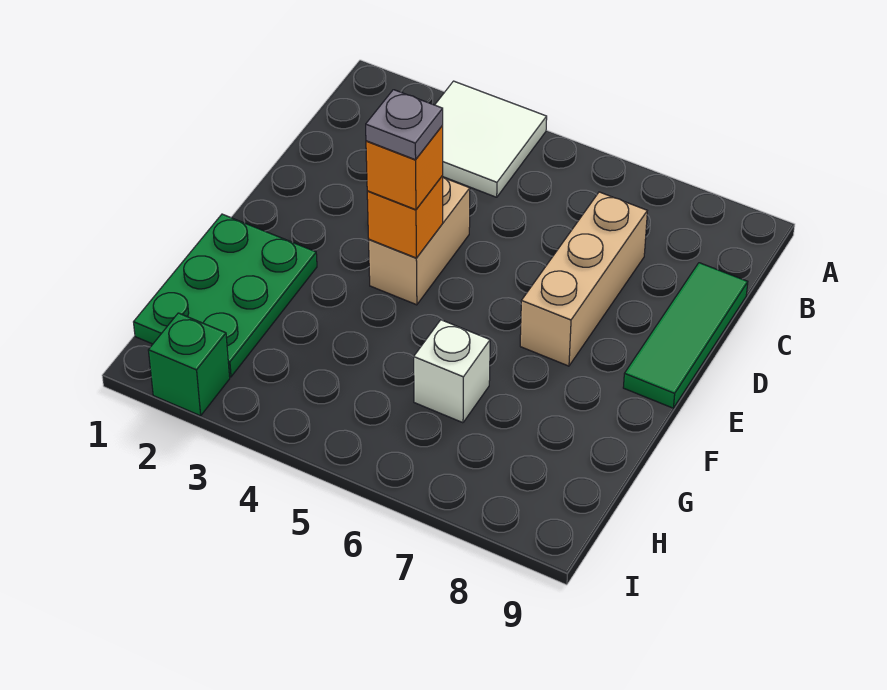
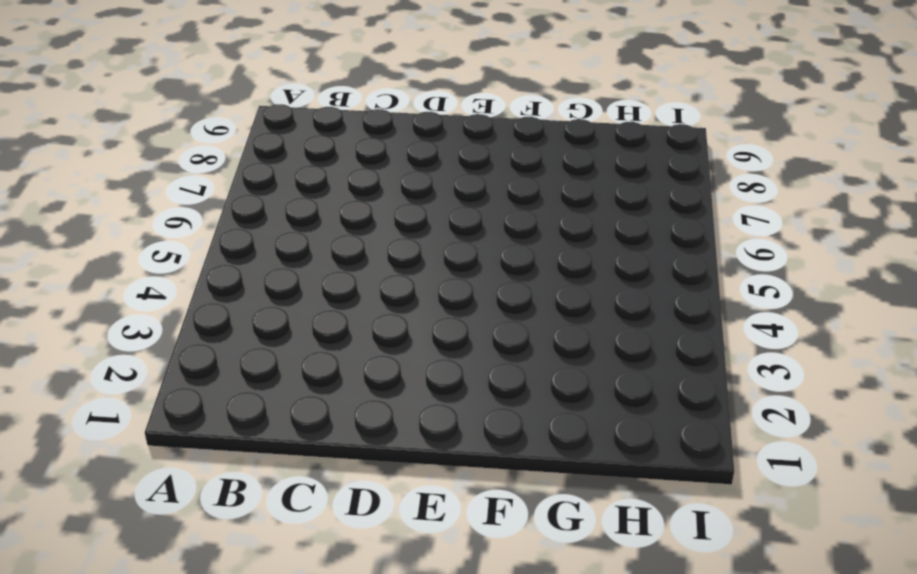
none -> white 2x2 tile [435,81,547,197]
none -> tan 1x3 brick [520,192,647,366]

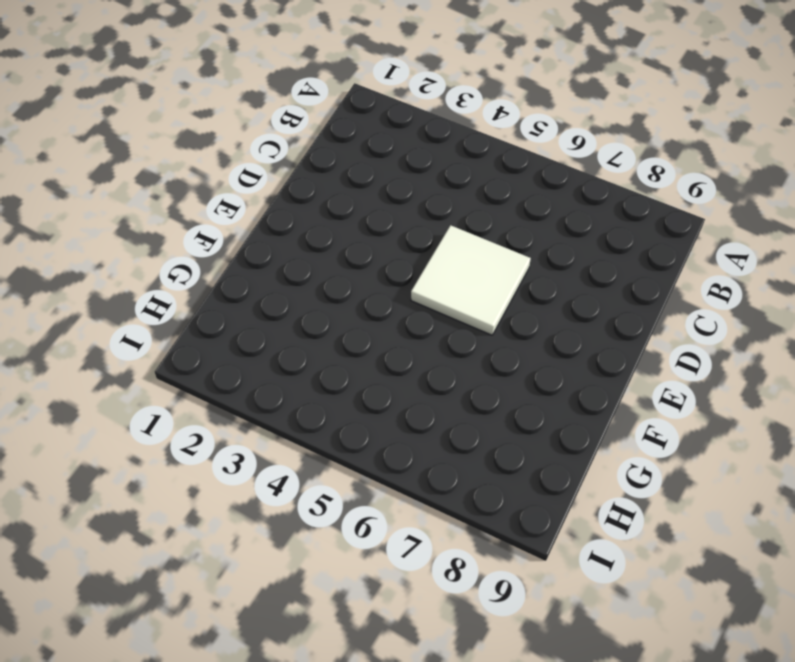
white 2x2 tile [411,225,531,335] -> white 2x2 tile moved to [435,81,547,197]
none -> tan 1x3 brick [520,192,647,366]
none -> green 1x3 tile [623,263,748,408]

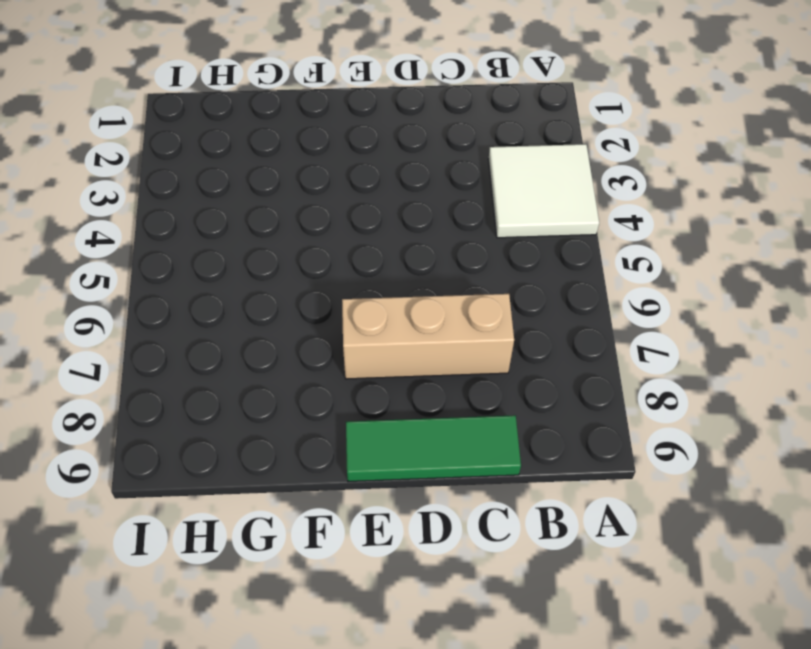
none -> tan 1x2 brick [369,178,470,305]
none -> green 2x3 plate [134,214,317,377]

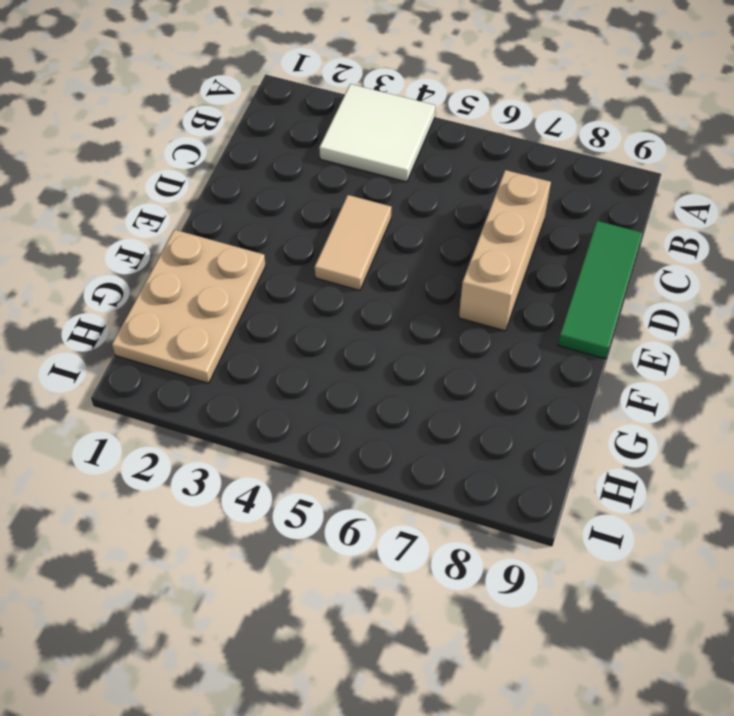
tan 1x2 tile [315,195,392,290] -> tan 1x2 brick [369,178,470,305]
tan 2x3 plate [112,230,266,383] -> green 2x3 plate [134,214,317,377]
none -> white 1x1 brick [414,320,490,423]
none -> green 1x1 brick [148,313,230,416]

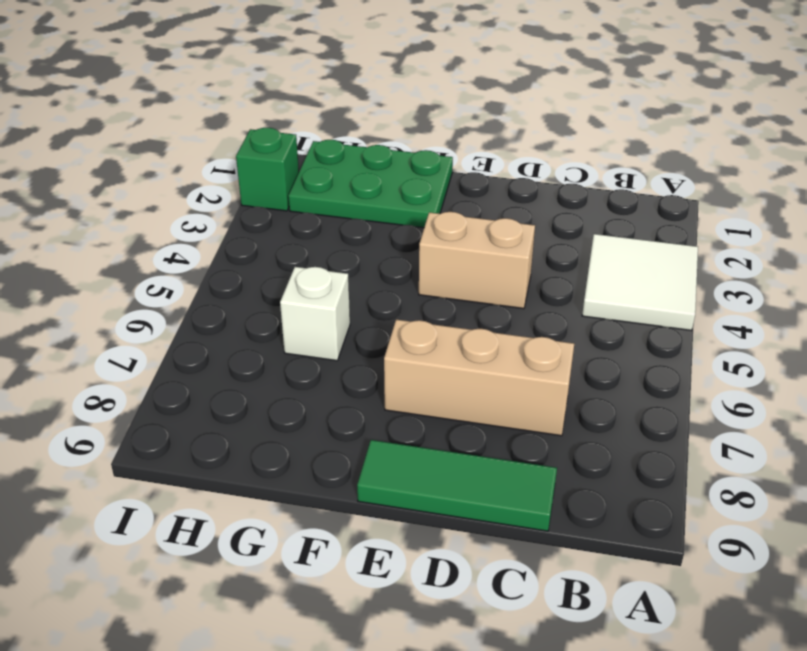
none -> orange 1x1 brick [367,176,443,258]
none -> orange 1x1 brick [366,126,443,210]

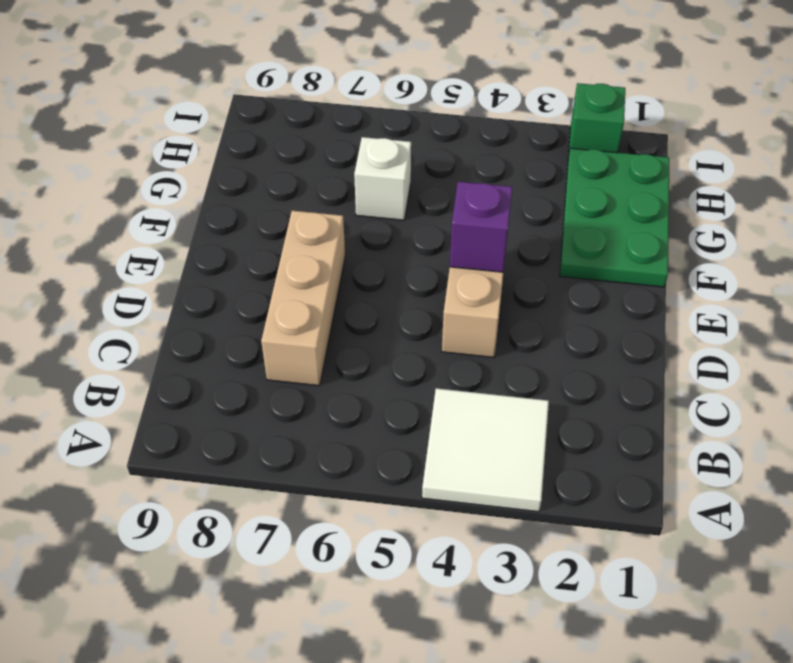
purple 1x1 brick [450,182,512,272] -> orange 1x1 brick [367,176,443,258]
none -> green 1x3 tile [623,263,748,408]
none -> orange 1x1 brick [366,126,443,210]

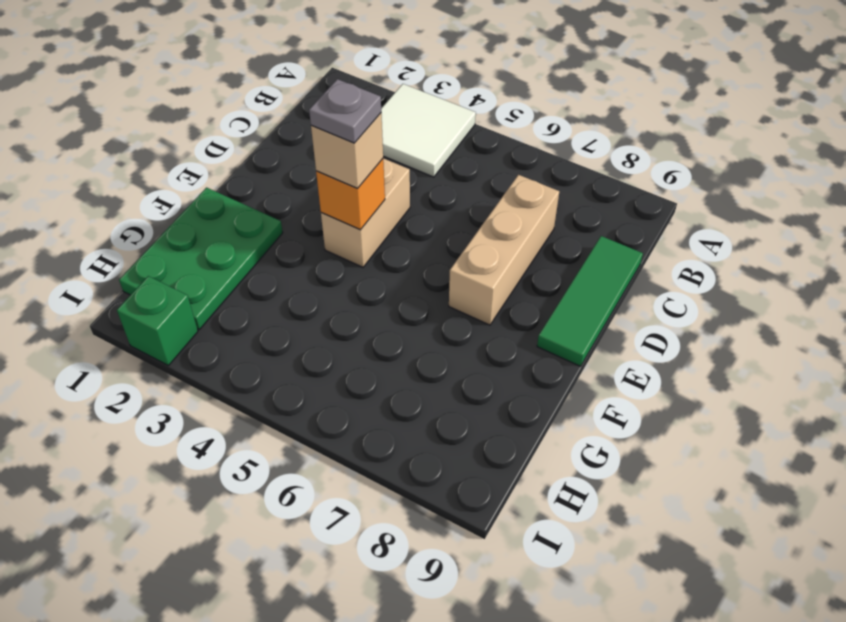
tan 1x1 brick [311,113,383,189] -> orange 1x1 brick [366,126,443,210]
none -> white 1x1 brick [414,320,490,423]

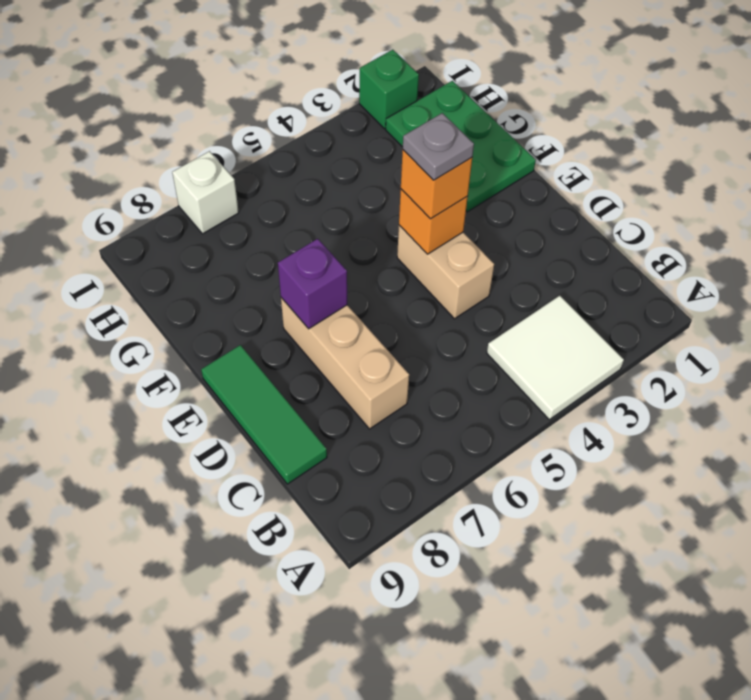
purple 1x1 brick [278,239,347,329] -> none
white 1x1 brick [172,151,239,234] -> white 1x1 brick moved to [414,320,490,423]

